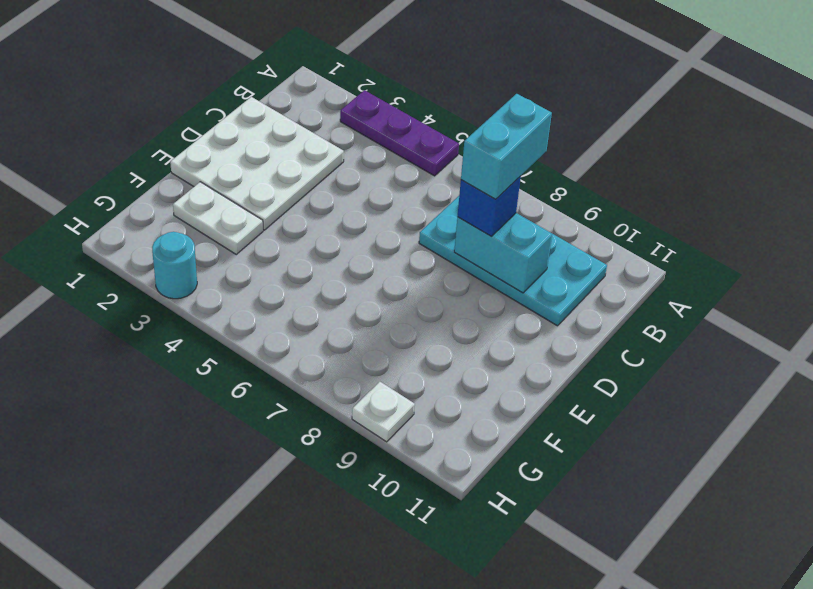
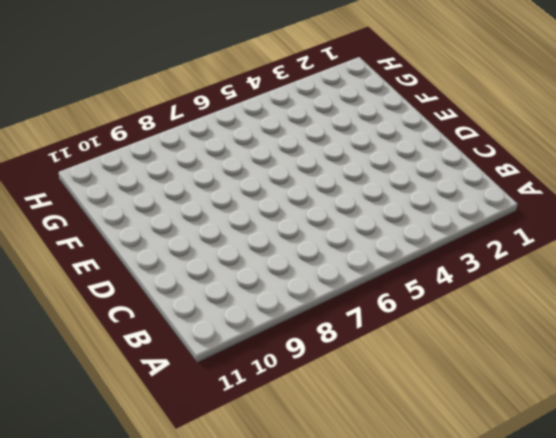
none -> purple 1x3 plate [340,90,459,176]
none -> cyan 2x4 plate [419,196,607,326]

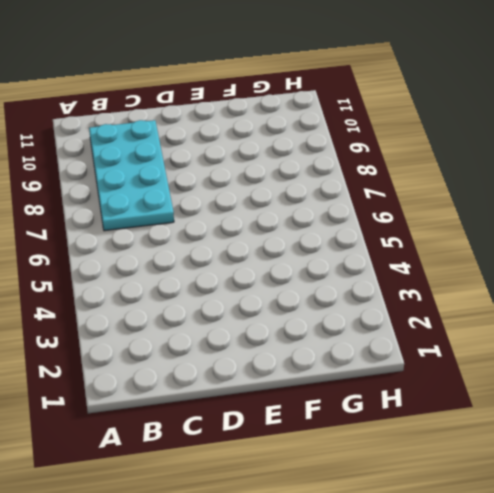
none -> purple 1x3 plate [340,90,459,176]
none -> white 3x3 plate [170,97,344,230]

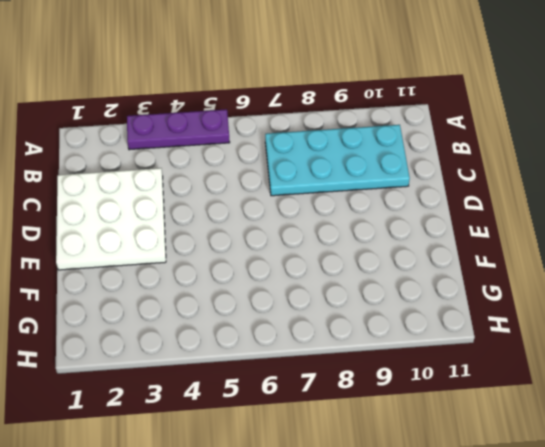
none -> white 1x2 plate [173,182,263,254]
none -> cyan 1x1 round brick [152,232,197,299]

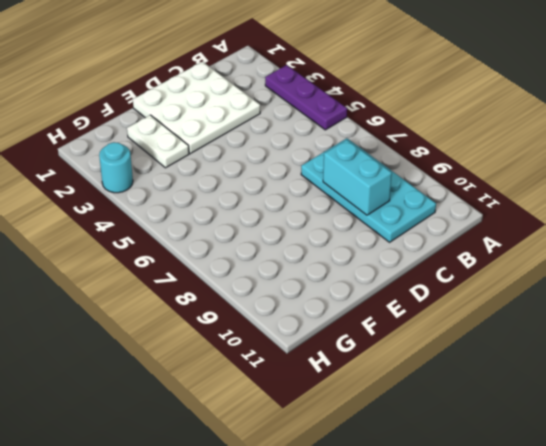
none -> white 1x1 plate [352,382,415,442]
none -> blue 1x1 brick [458,176,521,236]

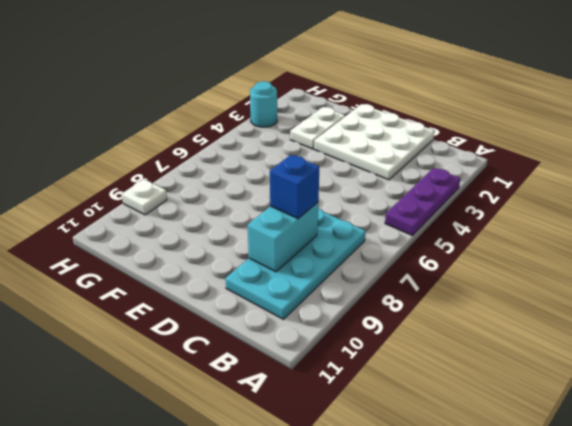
none -> cyan 1x2 brick [461,94,552,199]

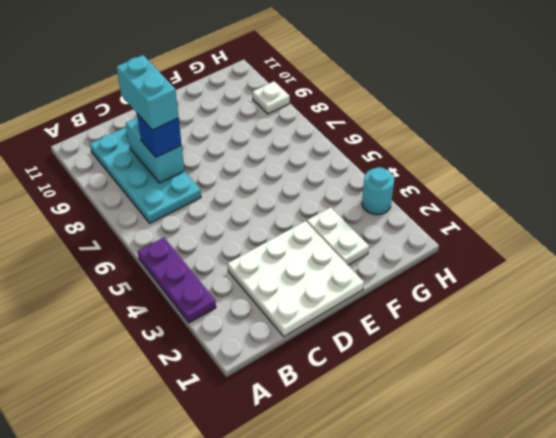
cyan 1x2 brick [117,55,179,130] -> cyan 1x2 brick turned to [461,94,552,199]

